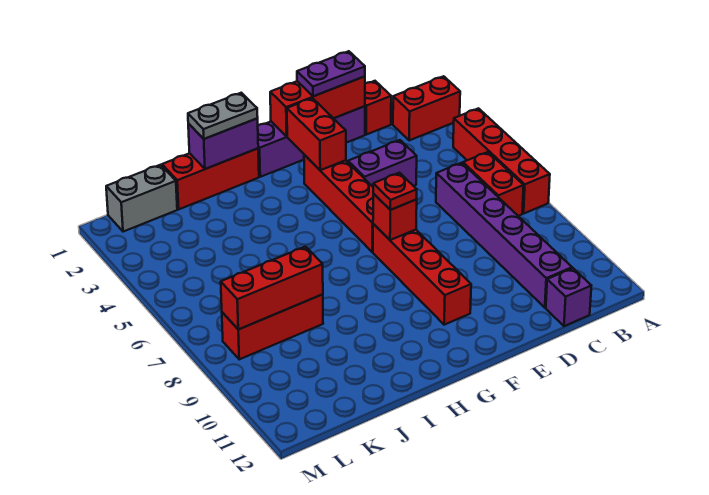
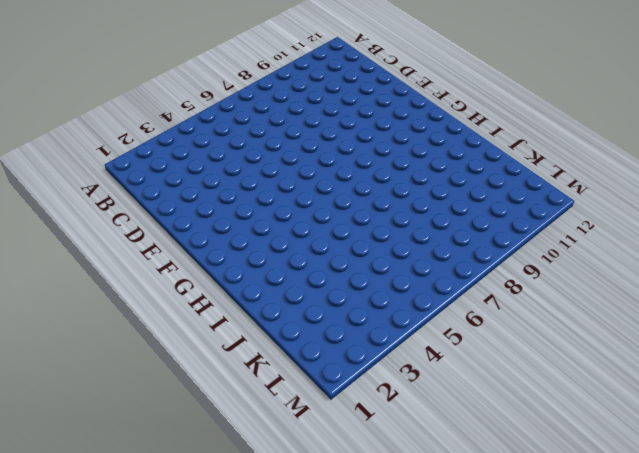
none -> red 1x2 brick [393,76,460,140]
none -> red 1x4 brick [453,108,550,213]
none -> red 1x2 brick [463,152,524,216]

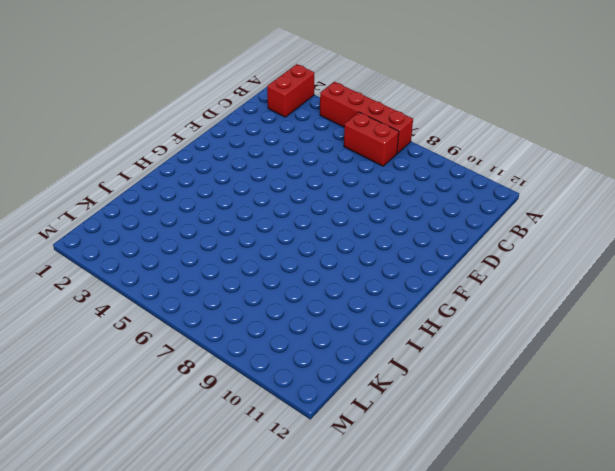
none -> red 1x1 brick [365,81,391,135]
none -> purple 1x6 brick [436,163,572,308]
none -> purple 1x1 brick [546,268,591,326]

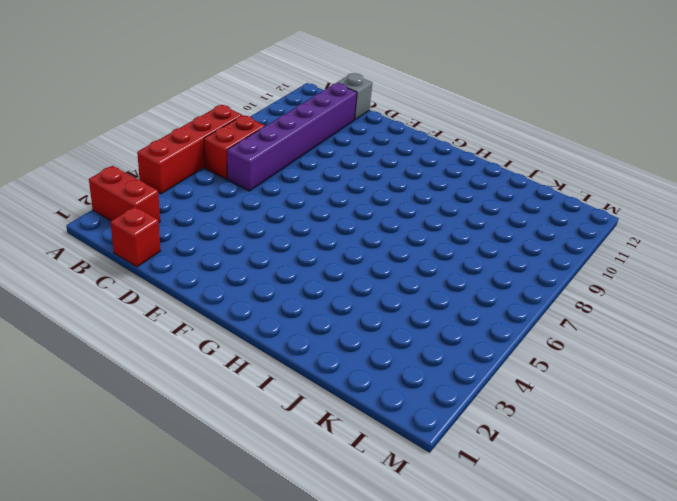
grey 1x1 brick [337,73,372,120] -> purple 1x1 brick [546,268,591,326]
none -> purple 1x4 brick [258,106,365,177]
none -> purple 1x2 brick [348,140,417,187]
none -> red 1x4 brick [304,155,373,252]

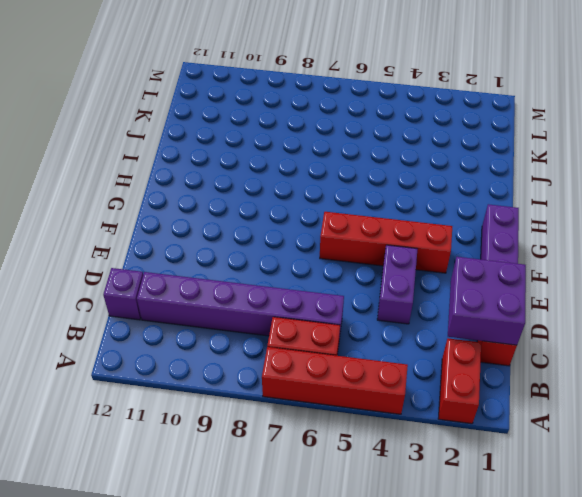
purple 2x2 brick [448,257,526,345] -> red 1x3 brick [270,76,365,136]
none -> red 1x4 brick [373,224,471,325]
none -> red 1x3 brick [162,148,259,209]
none -> red 1x3 brick [222,294,323,359]

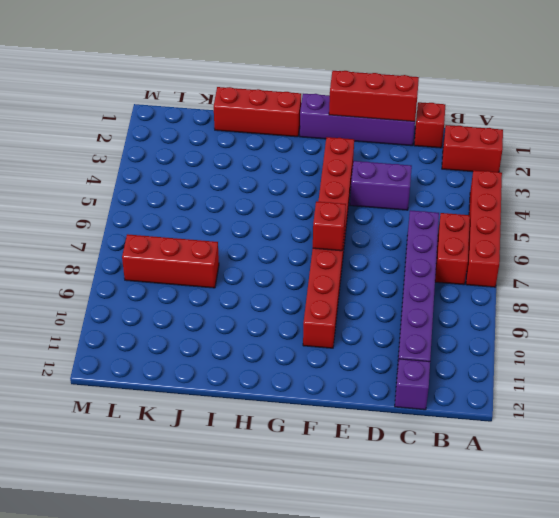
none -> grey 1x2 brick [106,165,177,232]
none -> red 1x2 brick [287,98,346,170]
none -> purple 1x2 brick [188,119,258,169]

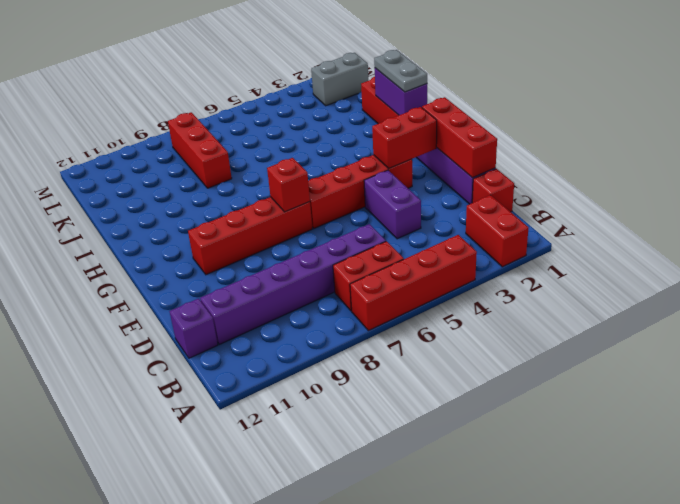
grey 1x2 brick [311,53,368,106] -> grey 1x2 brick turned to [106,165,177,232]
none -> red 1x3 brick [221,247,323,329]
none -> purple 1x2 plate [297,51,365,96]
none -> red 1x1 plate [373,173,417,210]

